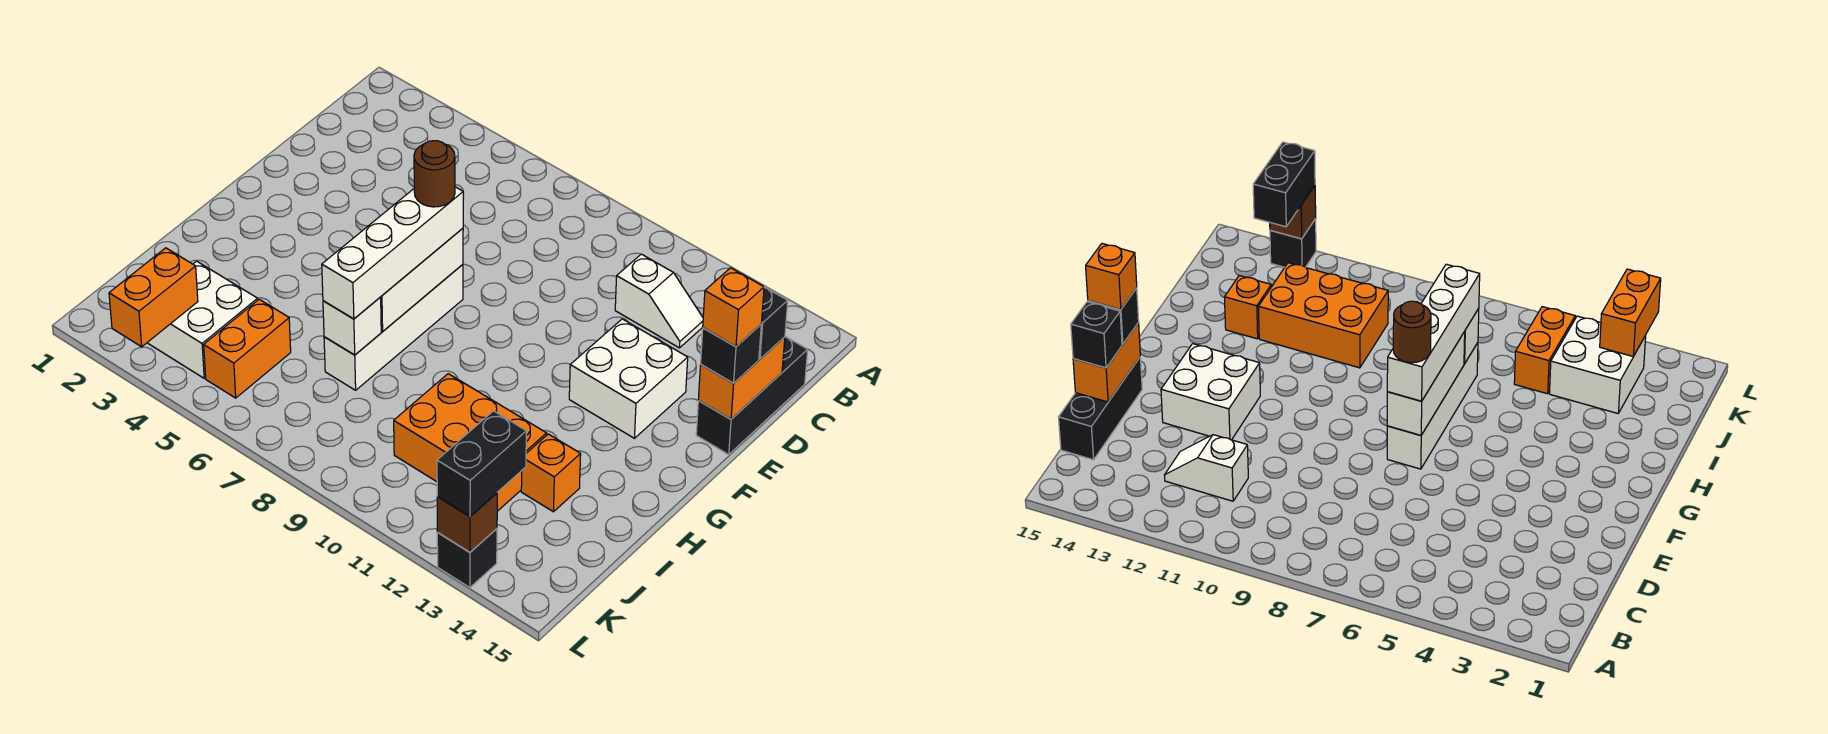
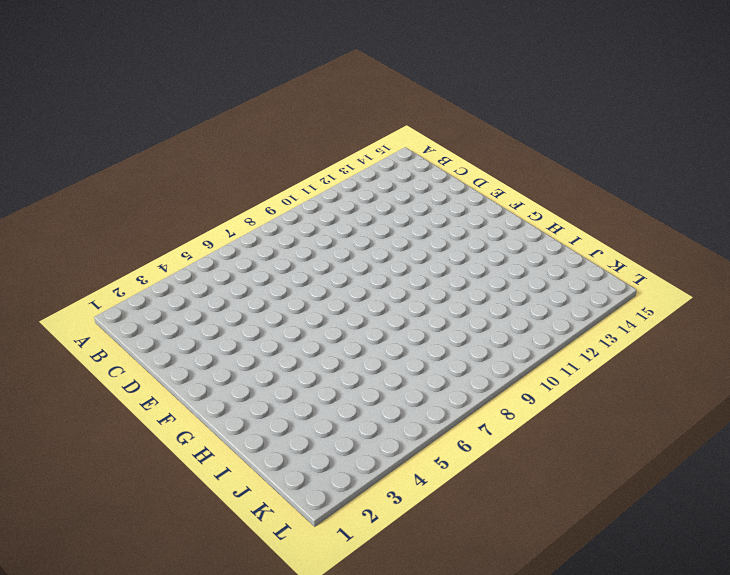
none -> white 1x2 slope [615,254,703,348]
none -> black 1x3 brick [696,337,808,454]
none -> white 2x2 brick [569,319,688,438]

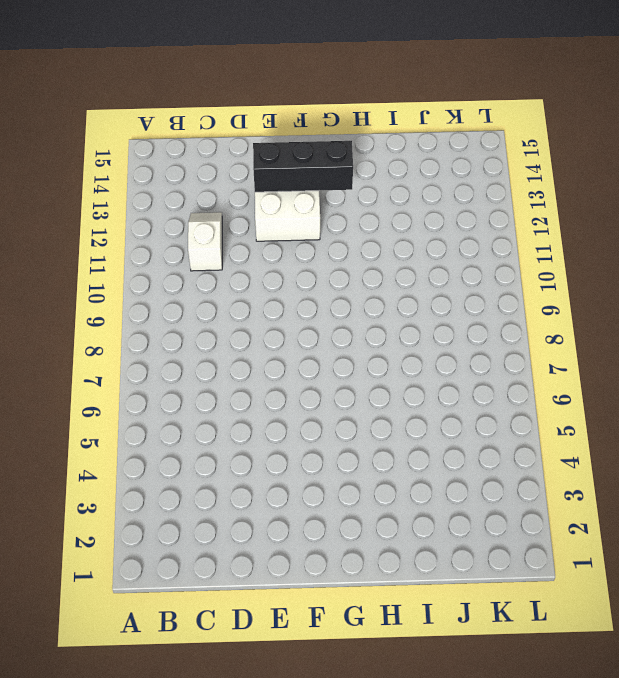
black 1x3 brick [253,141,353,192] -> black 1x3 brick moved to [696,337,808,454]
none -> white 1x4 brick [324,264,463,390]
none -> orange 2x3 brick [394,374,547,511]
none -> orange 1x1 brick [521,434,581,512]

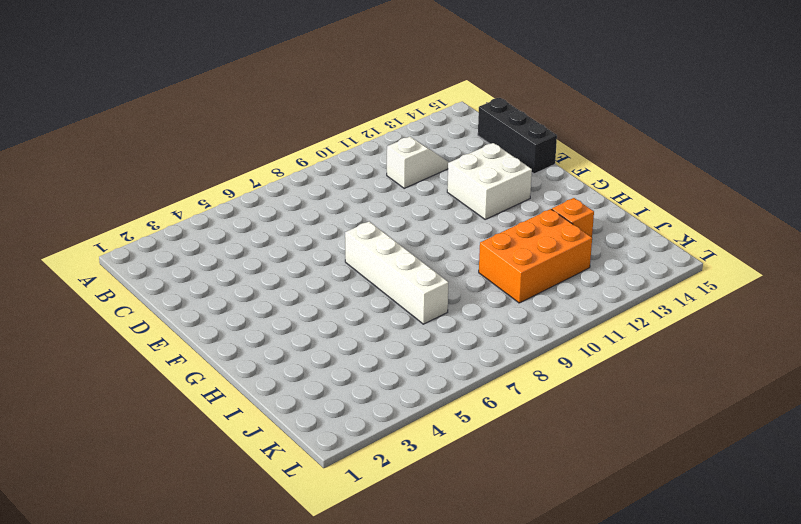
none -> white 2x2 brick [147,261,258,378]
none -> orange 1x2 brick [204,299,291,398]
none -> black 1x1 brick [437,529,497,588]

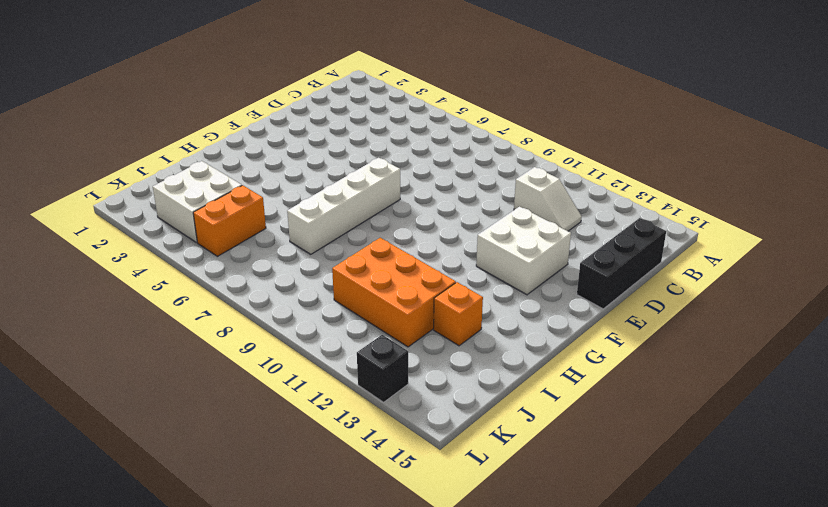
none -> orange 1x2 brick [698,337,785,419]
none -> white 1x3 brick [381,228,463,331]
none -> white 1x1 brick [323,297,381,355]

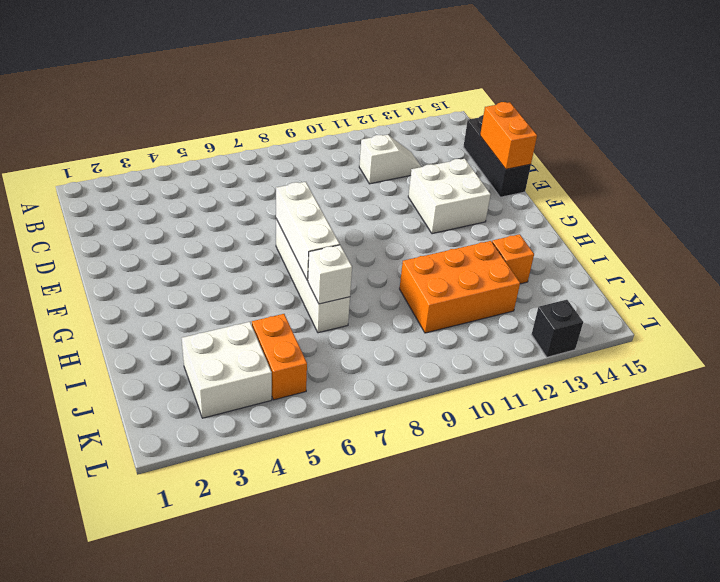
none -> orange 1x2 brick [109,248,198,347]
none -> brown 1x1 brick [437,493,497,552]
none -> black 1x1 brick [759,287,788,359]

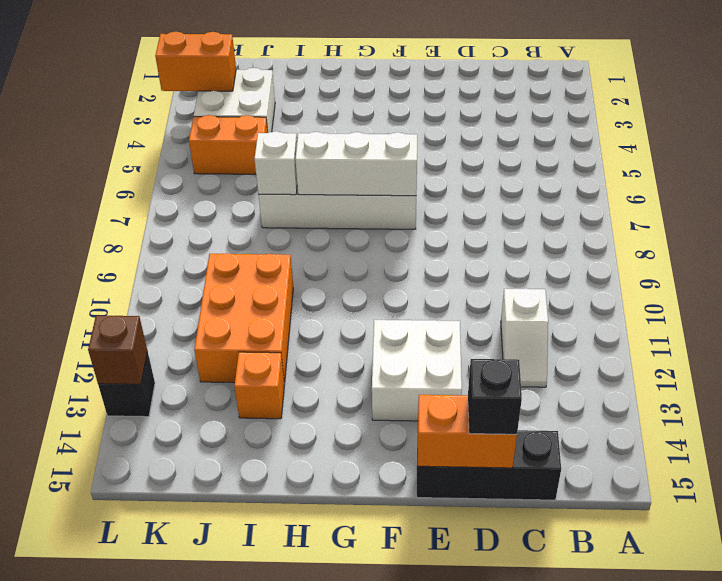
none -> black 1x1 brick [701,325,761,383]
none -> white 1x4 brick [322,187,463,319]
none -> black 1x2 brick [437,411,526,516]

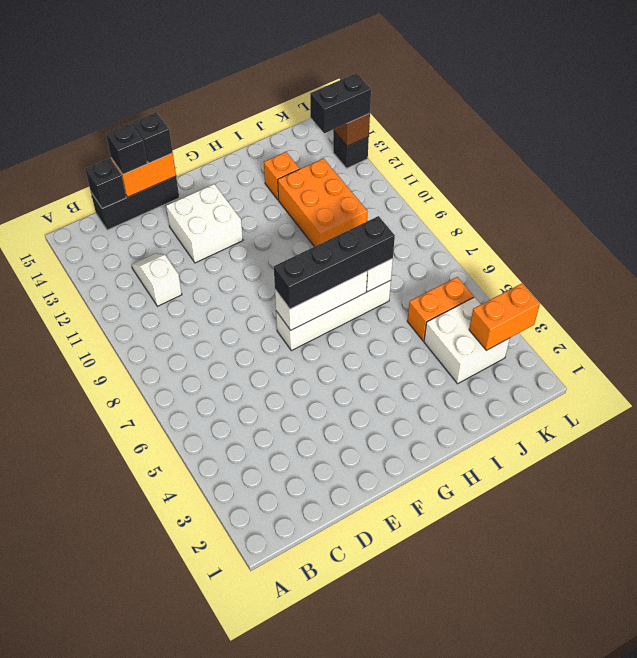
black 1x1 brick [85,158,126,208] -> none
black 1x4 brick [274,216,395,309] -> white 1x4 brick [322,187,463,319]
none -> orange 1x1 brick [703,268,764,347]
none -> brown 1x1 round brick [414,141,455,207]

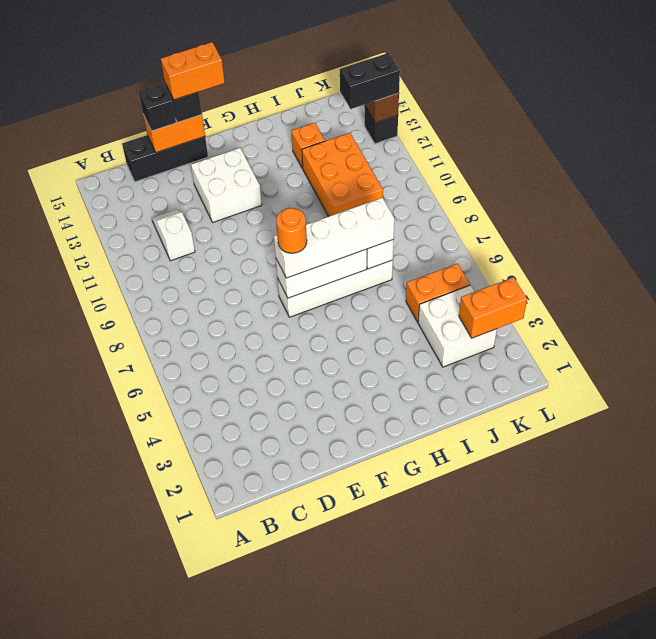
orange 1x2 brick [161,42,225,100] -> orange 1x1 brick [703,268,764,347]
orange 1x1 round brick [276,208,307,253] -> brown 1x1 round brick [414,141,455,207]

